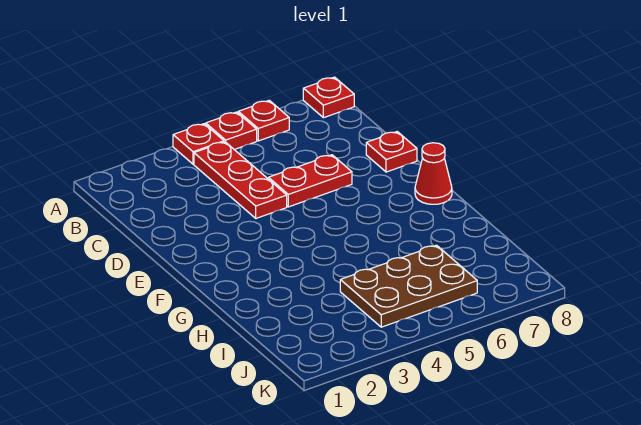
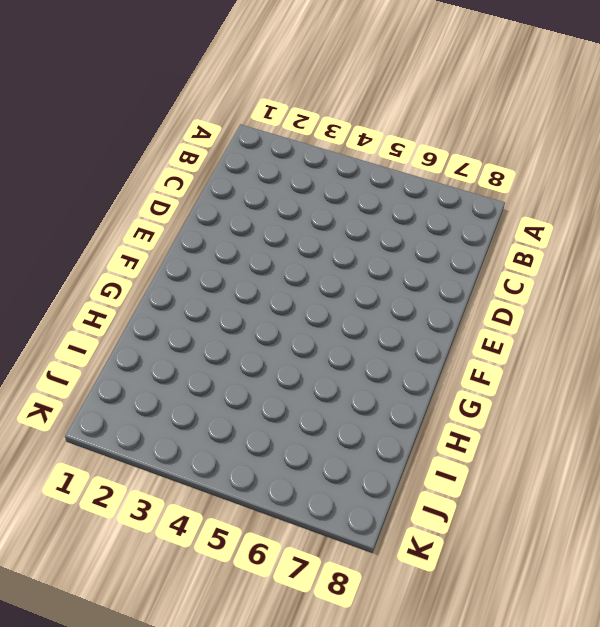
none -> red 1x1 plate [173,124,224,164]
none -> red 1x1 plate [206,112,257,150]

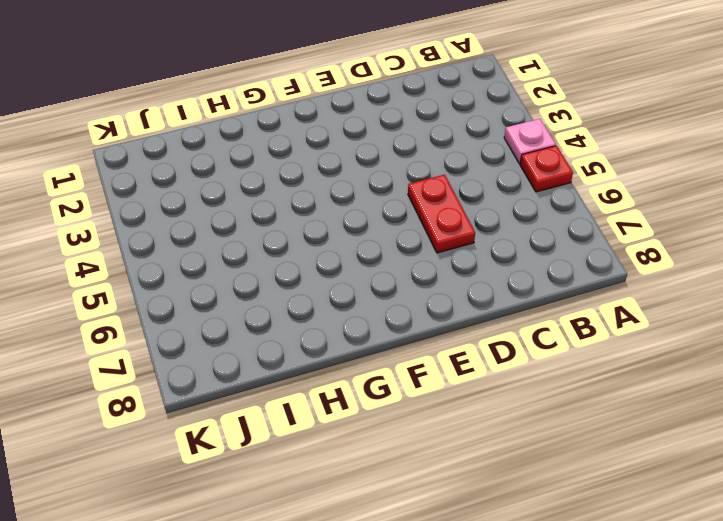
pink 1x1 plate [504,119,556,164] -> red 1x1 plate [173,124,224,164]
none -> red 1x1 plate [238,100,289,141]
none -> red 1x1 plate [303,77,354,118]

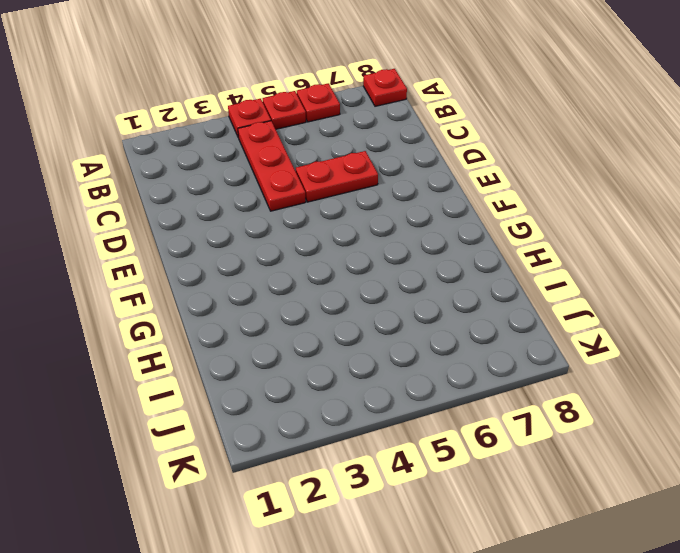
none -> red 1x1 plate [366,132,417,172]
none -> red 1x1 cone [415,143,452,204]

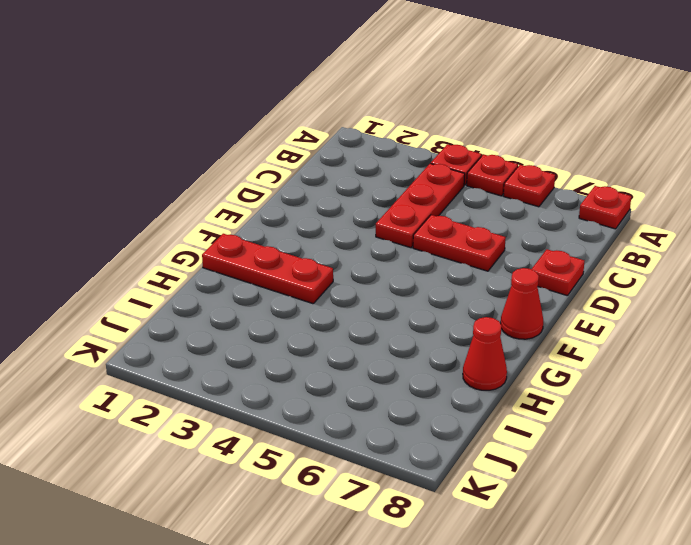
red 1x3 plate [202,234,333,304] -> none
red 1x1 cone [463,317,507,390] -> none
none -> brown 2x3 plate [340,245,477,327]

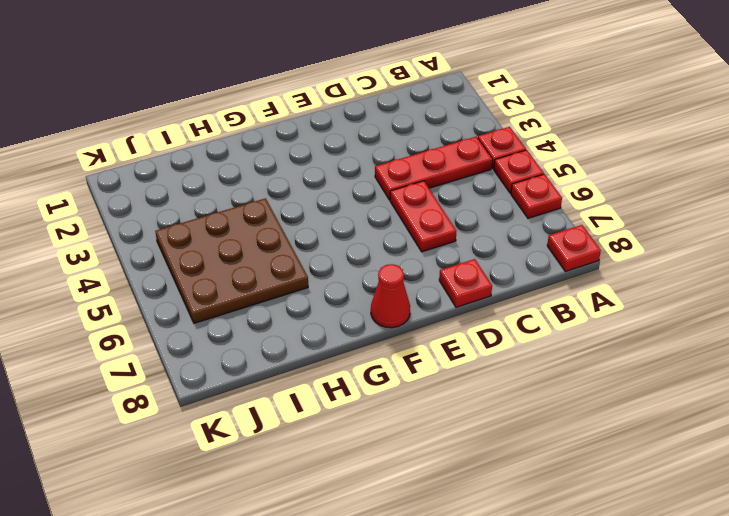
brown 3x3 plate [155,198,308,323] -> brown 2x3 plate [340,245,477,327]

